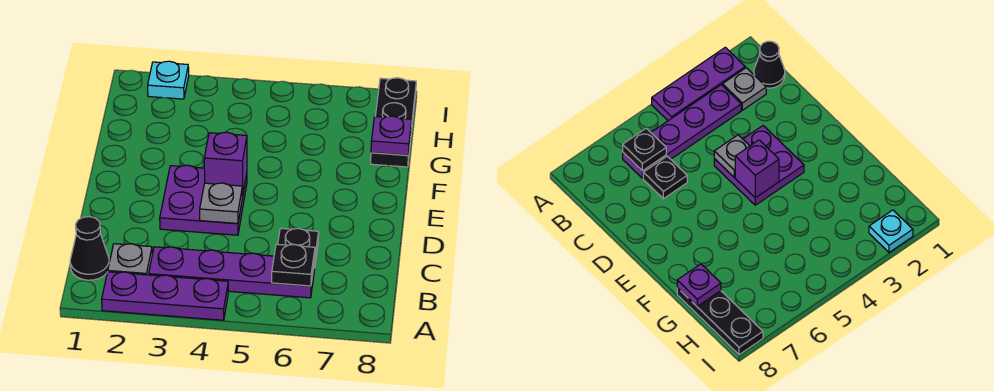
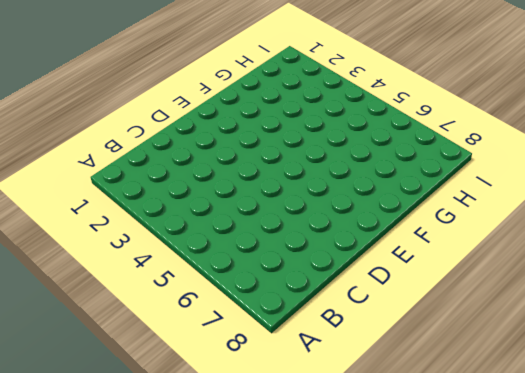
none -> purple 1x3 plate [102,272,228,320]
none -> black 1x1 cone [70,217,109,280]
none -> grey 1x1 plate [108,244,152,275]

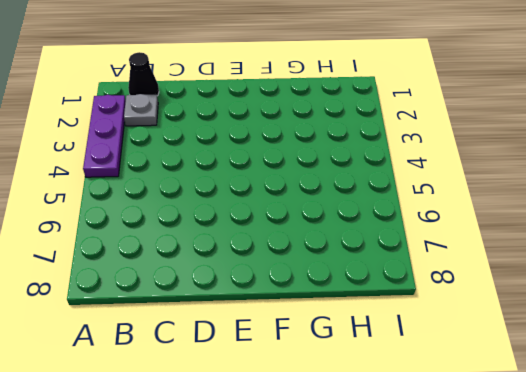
none -> purple 1x4 plate [149,247,315,298]
none -> black 1x1 plate [278,228,319,263]
none -> purple 2x2 plate [160,165,247,235]

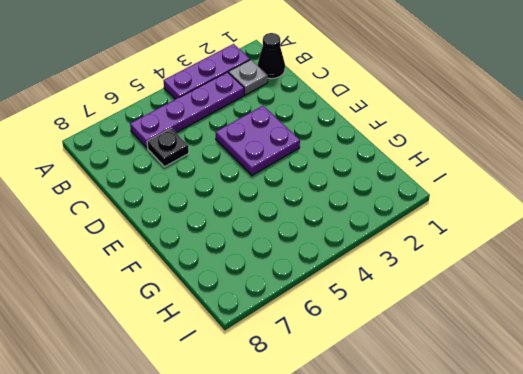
none -> black 1x3 plate [371,78,416,167]
none -> cyan 1x1 plate [148,61,189,99]
none -> black 1x1 plate [272,244,315,286]

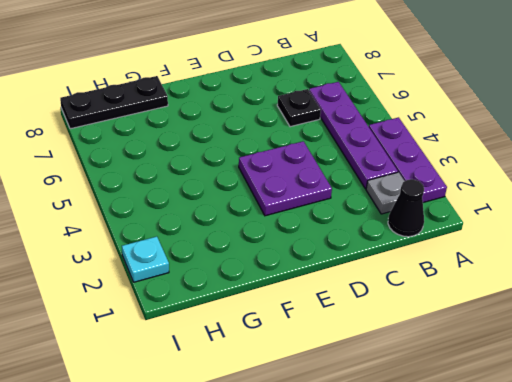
none -> black 1x1 plate [272,244,315,286]
none -> grey 1x1 plate [200,183,242,223]
none -> purple 1x1 brick [204,132,247,196]

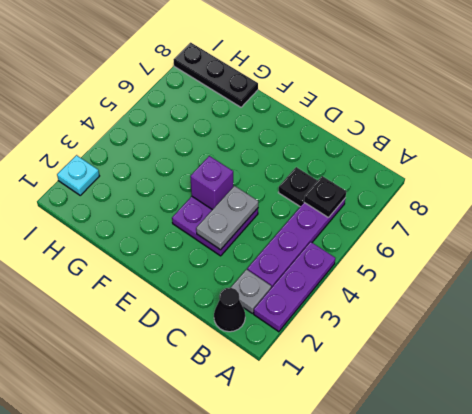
grey 1x2 plate [196,186,258,250] -> grey 1x1 plate [200,183,242,223]
none -> purple 1x1 plate [371,116,412,155]

